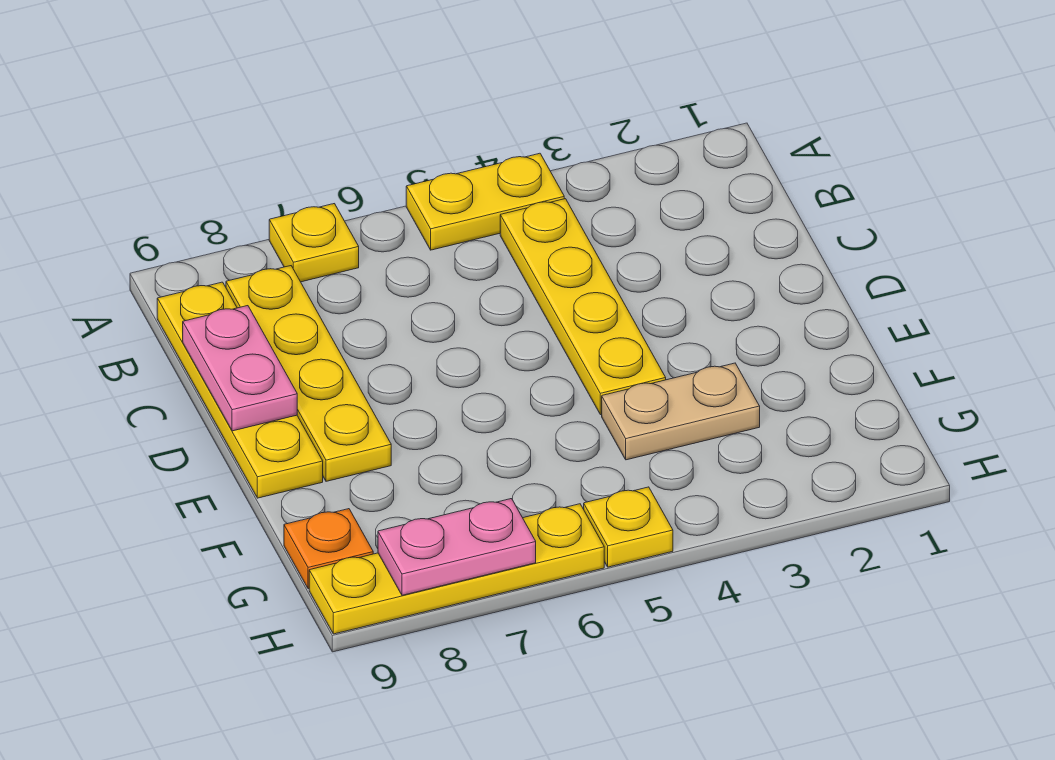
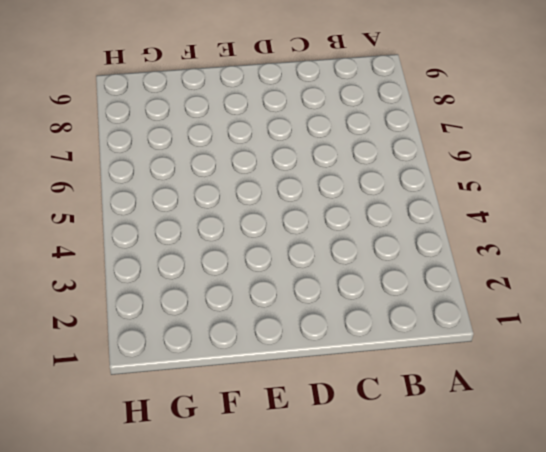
none -> yellow 1x2 plate [406,153,564,250]
none -> yellow 1x1 plate [269,204,359,282]

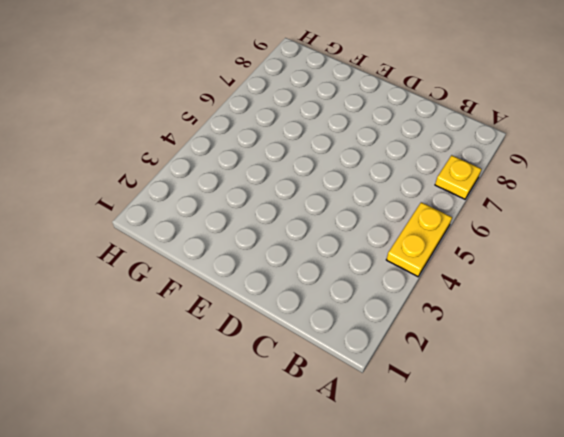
none -> yellow 1x4 plate [500,199,666,415]
none -> yellow 1x4 plate [226,266,391,481]

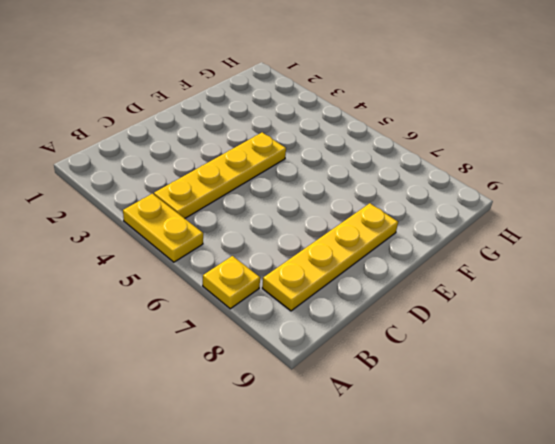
none -> yellow 1x4 plate [157,282,323,498]
none -> tan 1x2 plate [602,363,760,460]

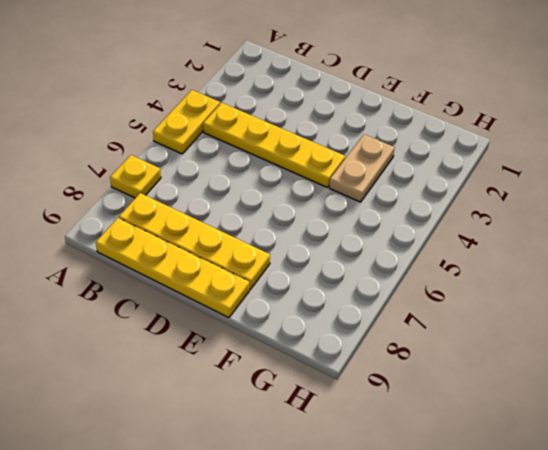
none -> orange 1x1 plate [284,509,373,589]
none -> yellow 1x1 plate [584,487,673,567]

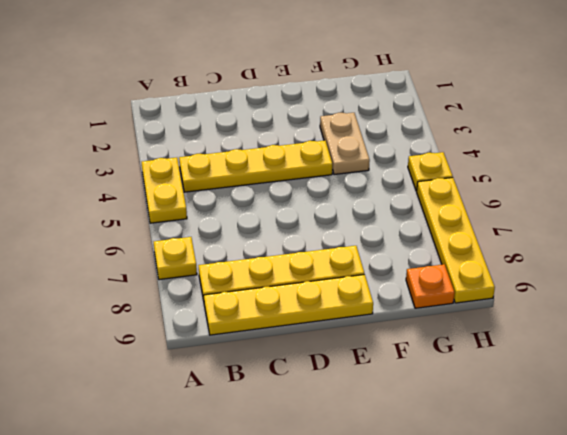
none -> pink 1x2 plate [183,306,297,431]
none -> pink 1x2 plate [378,499,536,595]

